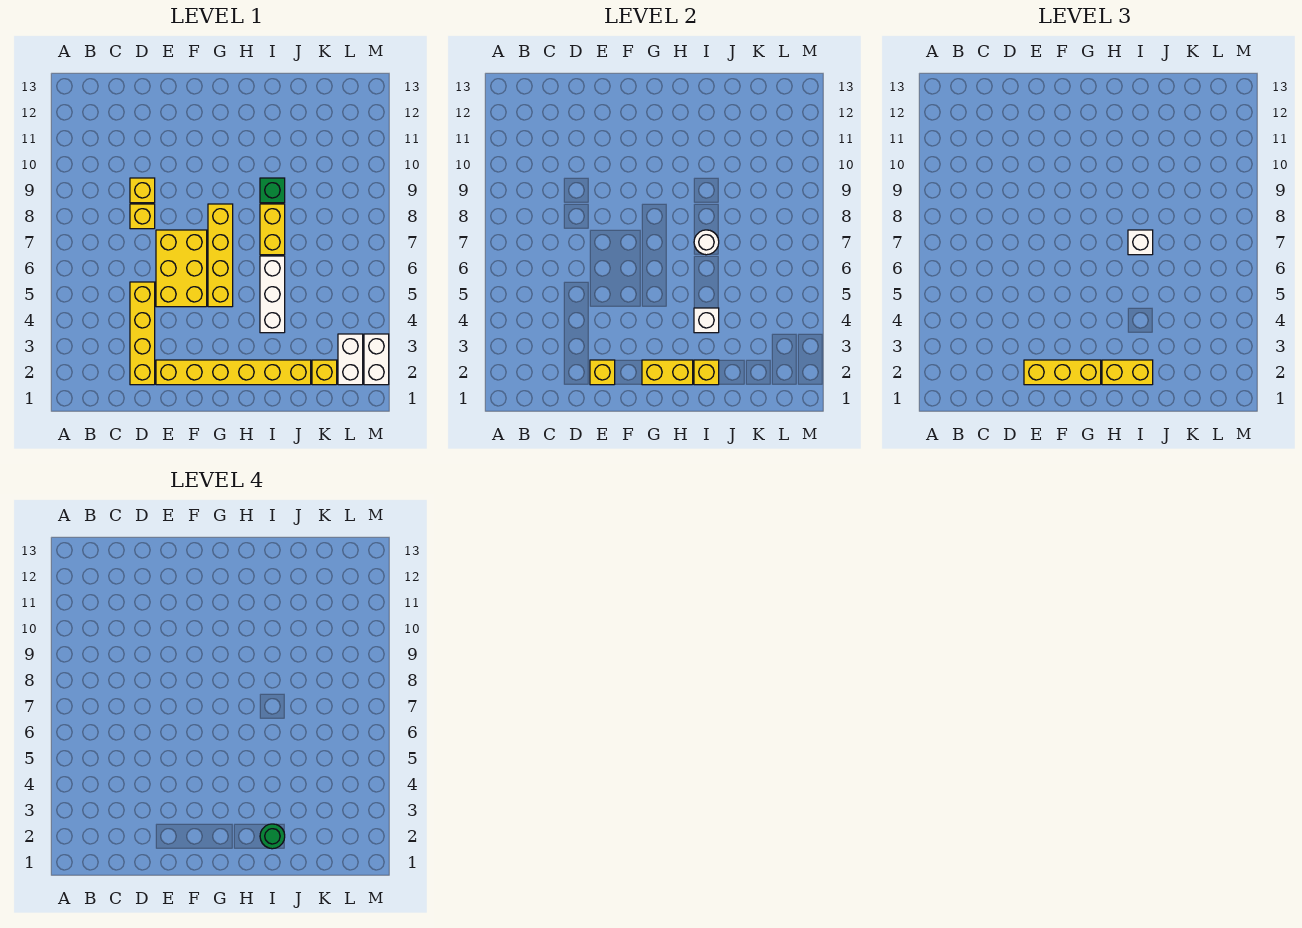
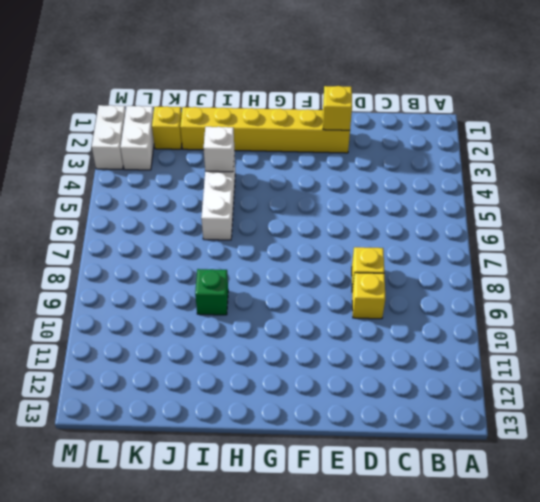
none -> yellow 1x4 brick [130,282,155,385]
none -> yellow 2x3 brick [156,230,207,307]
none -> yellow 1x4 brick [208,204,233,307]

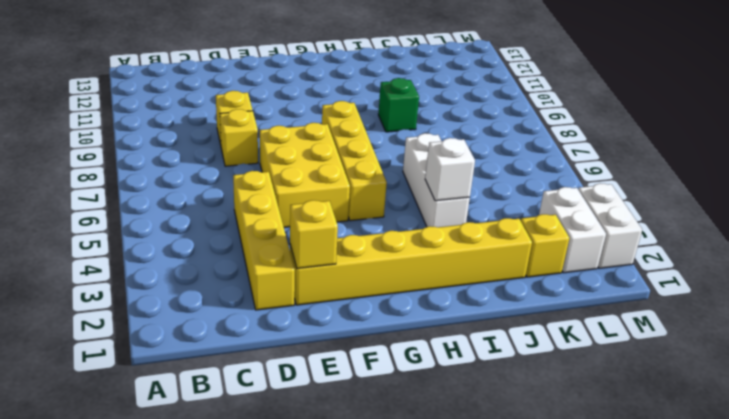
none -> yellow 1x2 brick [260,204,285,255]
none -> yellow 1x2 brick [642,360,693,385]
none -> yellow 1x1 brick [694,360,719,385]

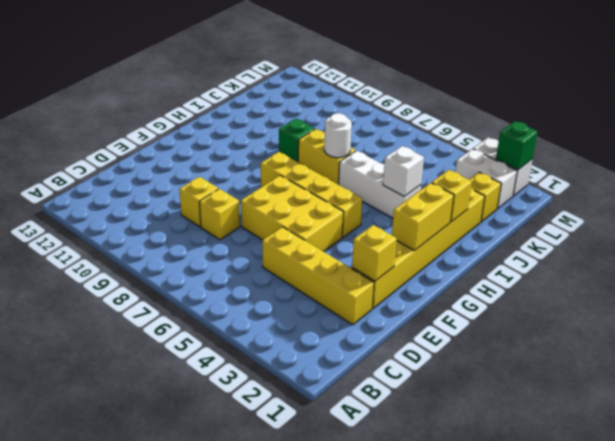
green 1x1 brick [496,121,538,170] -> none
none -> yellow 1x3 brick [1024,360,1101,385]
none -> yellow 1x2 brick [1102,360,1153,385]
none -> white 1x1 brick [1128,230,1153,255]

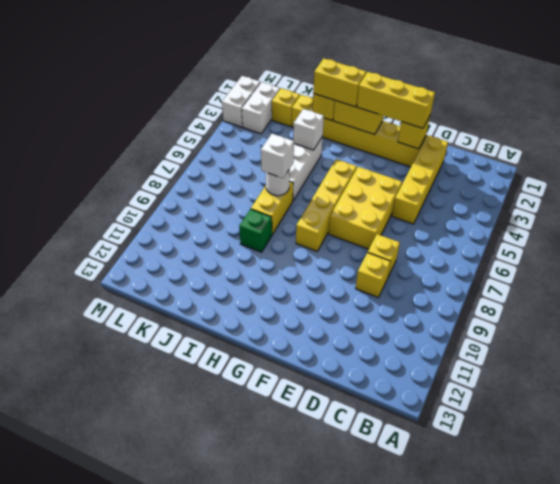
none -> green 1x1 round brick [260,824,285,849]

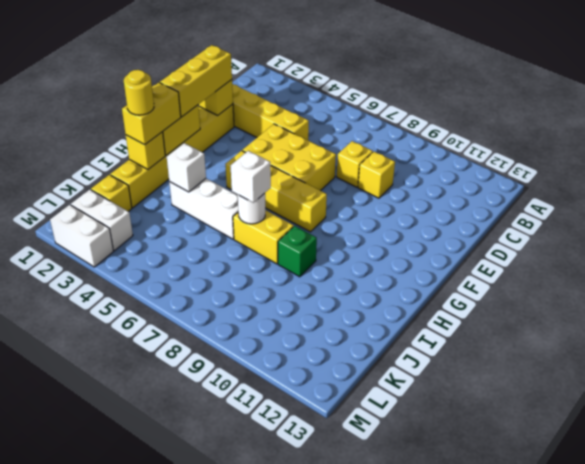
yellow 1x1 round brick [124,70,154,115] -> green 1x1 round brick [260,824,285,849]

